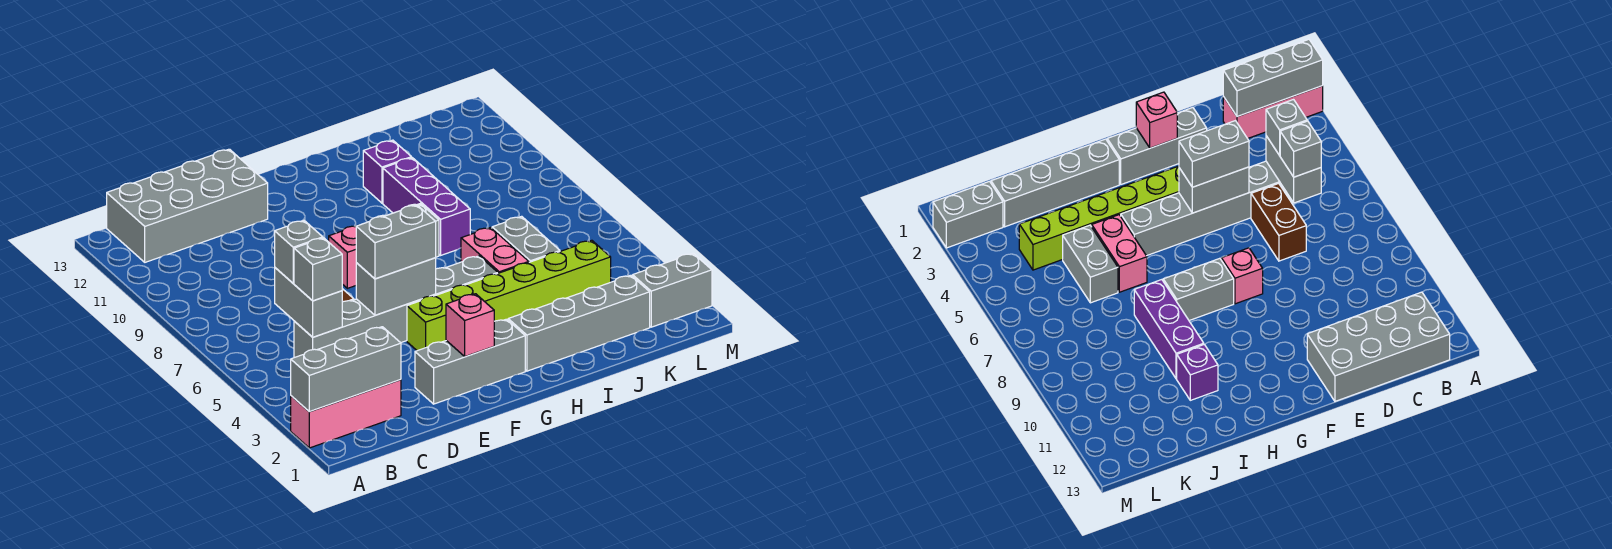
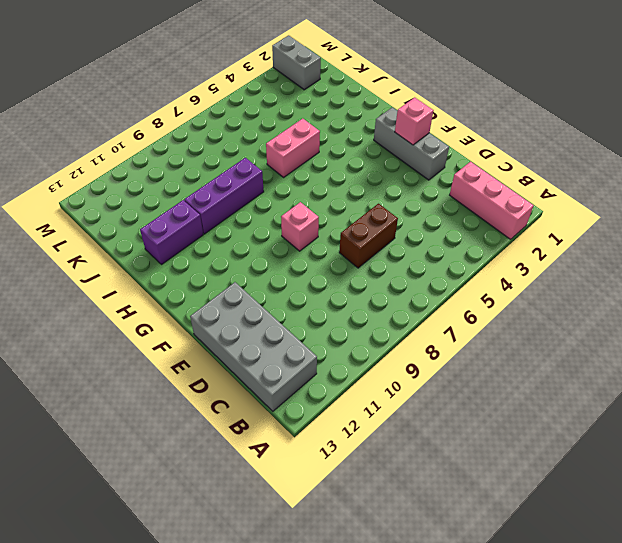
purple 1x2 brick [140,200,203,265] -> purple 1x1 brick [363,140,412,203]
none -> grey 1x6 brick [294,256,498,358]
none -> lime 1x6 brick [407,240,611,351]
none -> grey 1x2 brick [1163,258,1234,321]

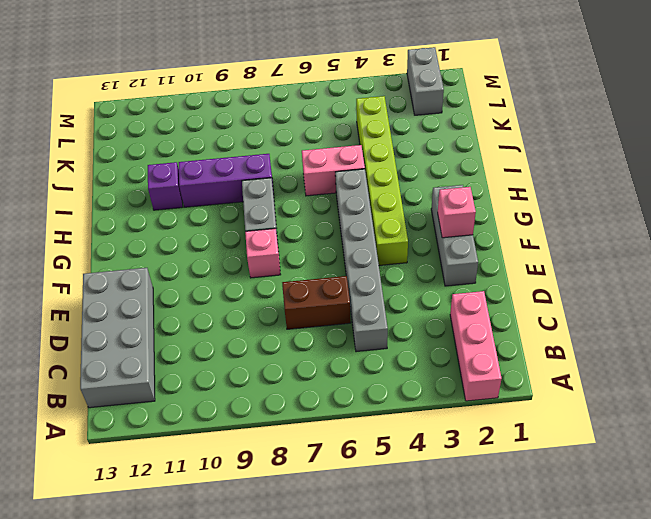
none -> grey 1x4 brick [508,275,650,371]
none -> grey 1x2 brick [492,216,560,262]
none -> grey 1x3 brick [291,327,401,411]

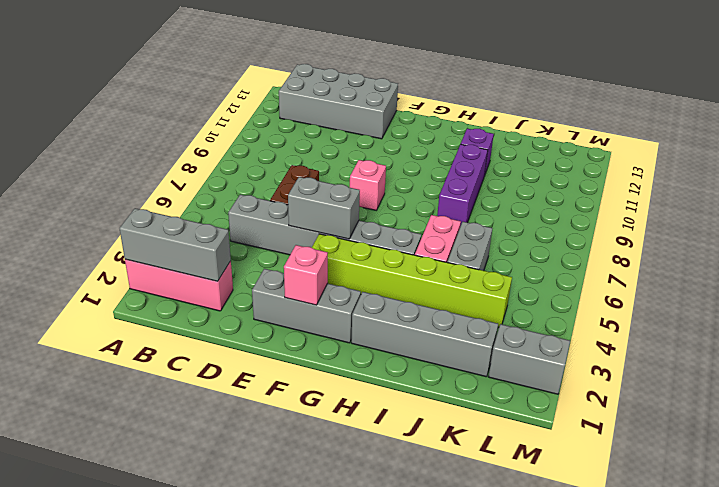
none -> grey 1x2 brick [1163,258,1234,321]
none -> grey 1x2 brick [275,268,342,337]
none -> grey 1x1 brick [294,238,342,301]

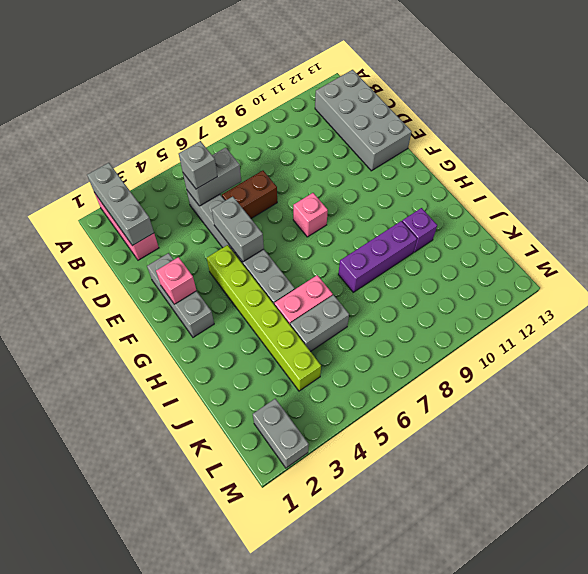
none -> grey 1x2 brick [1163,258,1234,321]
none -> grey 1x4 brick [508,275,650,371]
none -> grey 1x1 brick [275,221,323,283]

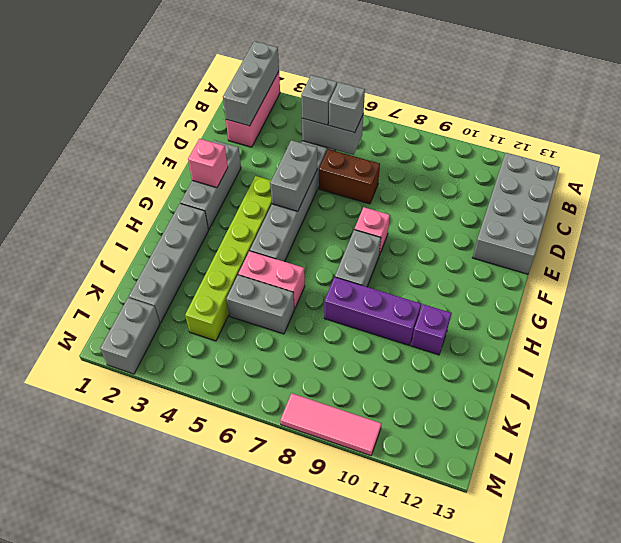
pink 1x3 tile [280,393,381,456] -> none
none -> grey 1x2 brick [356,205,436,279]

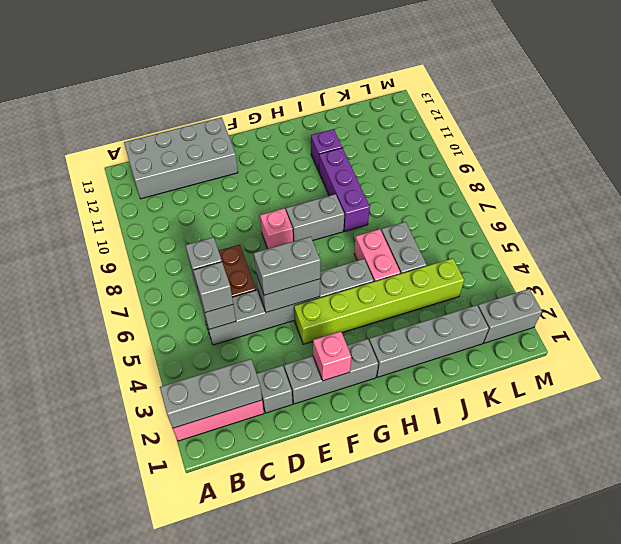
grey 1x1 brick [256,365,293,413] -> none

